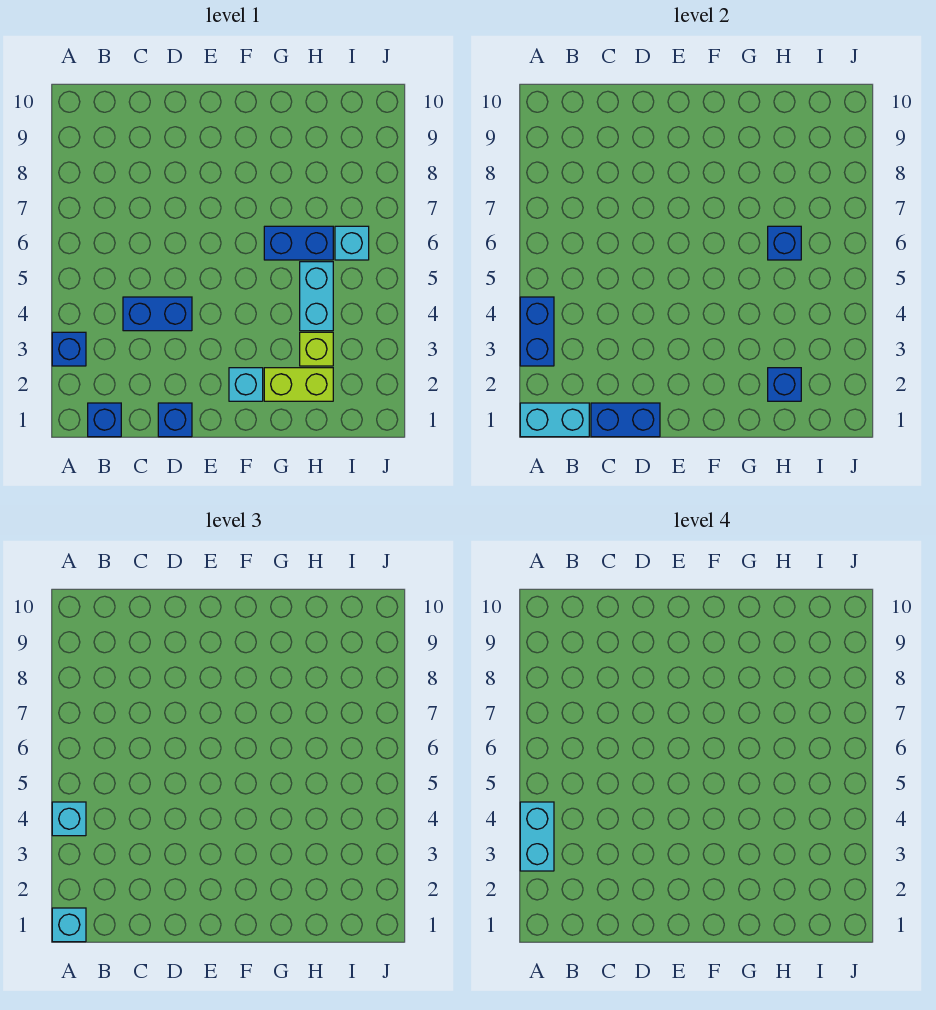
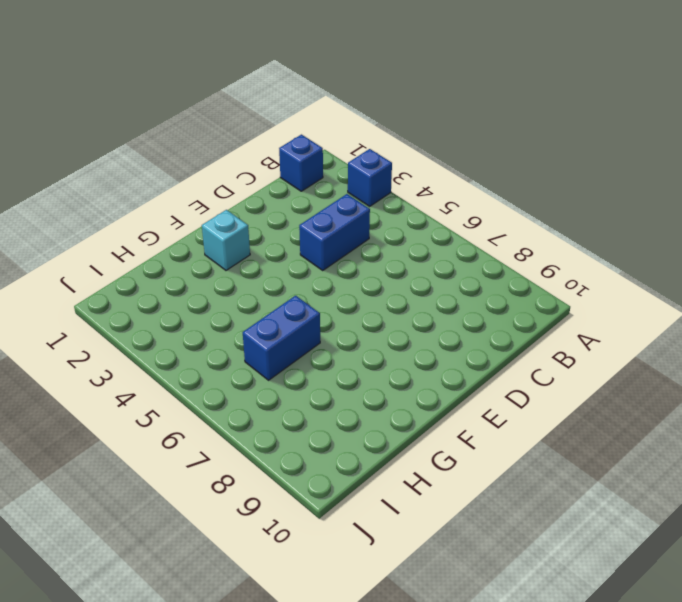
none -> blue 1x1 brick [158,403,192,437]
none -> lime 1x2 brick [264,368,333,401]
none -> lime 1x1 brick [300,332,333,366]

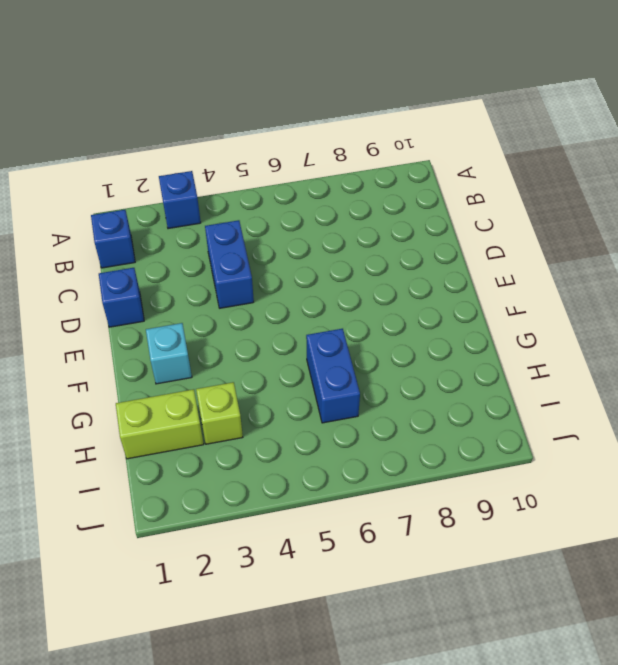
lime 1x2 brick [116,389,204,459] -> lime 1x2 brick turned to [264,368,333,401]
none -> cyan 1x2 brick [300,262,333,331]
none -> cyan 1x1 brick [335,226,369,260]
none -> cyan 1x2 brick [520,403,589,437]

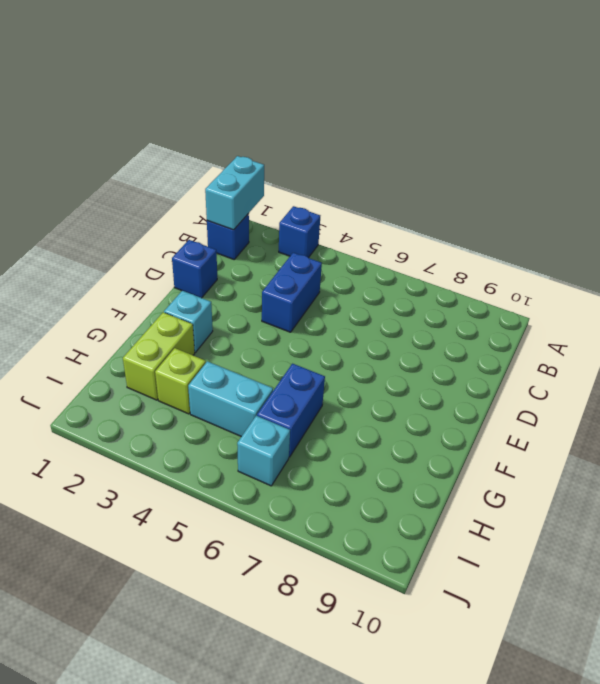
none -> blue 1x2 brick [520,297,554,366]
none -> blue 1x2 brick [591,403,660,437]
none -> blue 1x1 brick [768,368,801,401]

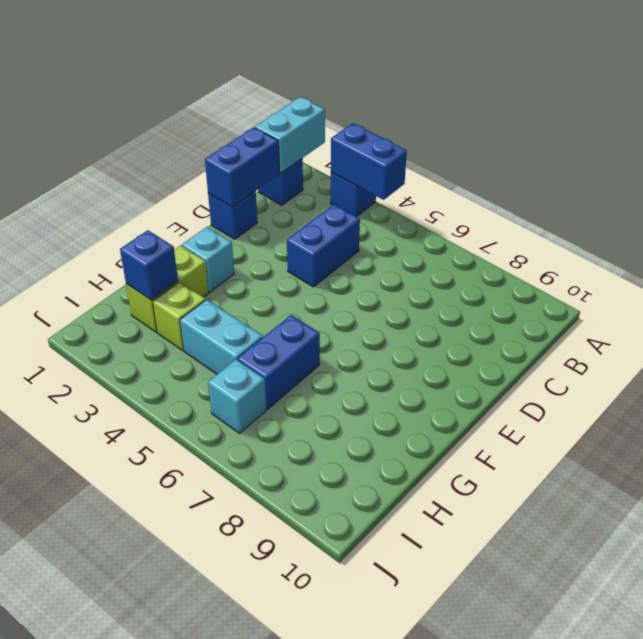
none -> blue 1x1 brick [768,226,801,260]
none -> cyan 1x1 brick [52,908,86,942]
none -> cyan 1x1 brick [52,802,86,836]

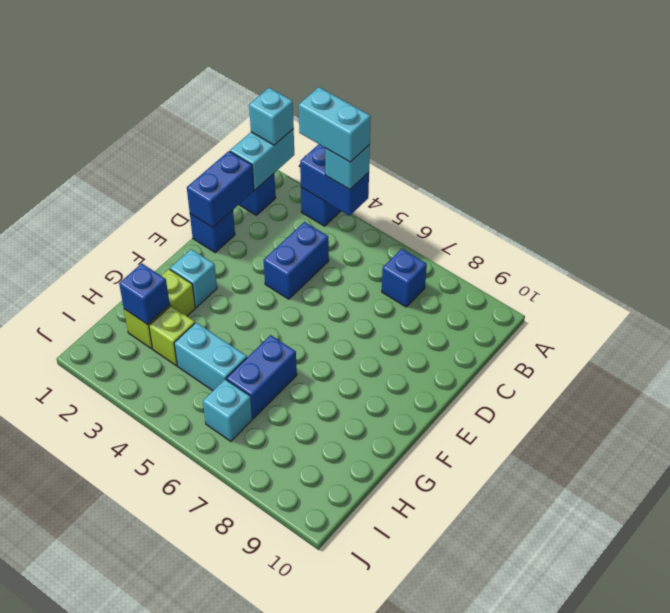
blue 1x1 brick [382,249,427,307] -> blue 1x1 brick moved to [768,226,801,260]

